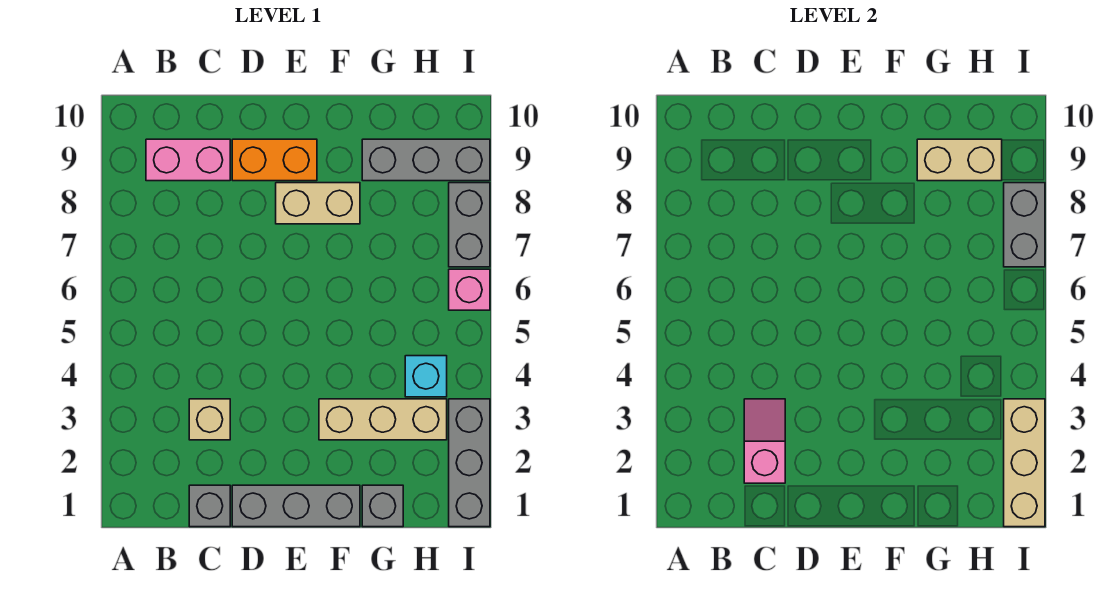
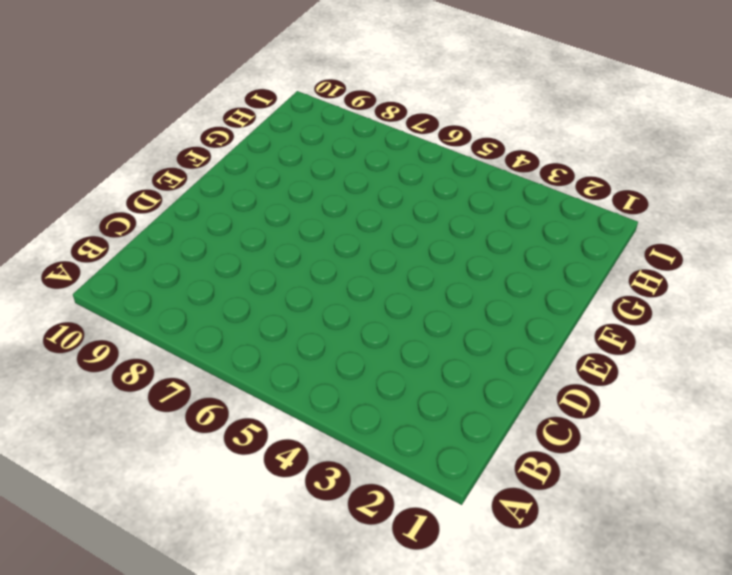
none -> pink 1x2 brick [146,139,230,181]
none -> grey 1x1 brick [189,485,230,527]
none -> tan 1x1 brick [189,399,230,440]

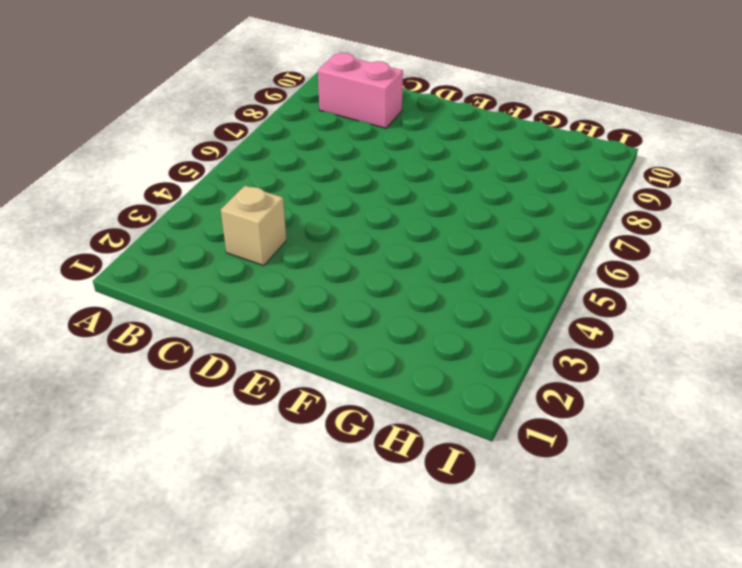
none -> grey 1x1 brick [189,485,230,527]
none -> grey 1x3 brick [232,485,360,527]
none -> orange 1x2 brick [232,139,317,181]

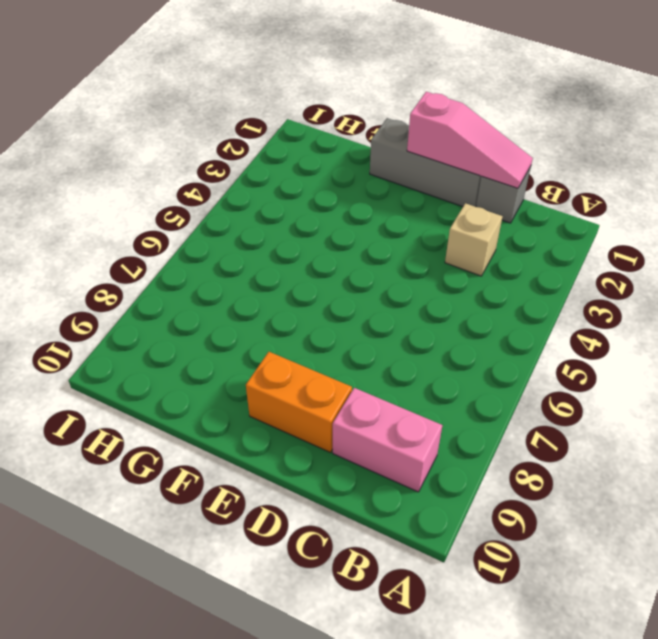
pink 1x3 slope [407,92,533,188] -> none
none -> tan 1x2 brick [276,183,360,224]
none -> tan 1x3 brick [319,399,447,440]
none -> grey 1x1 brick [362,485,403,527]

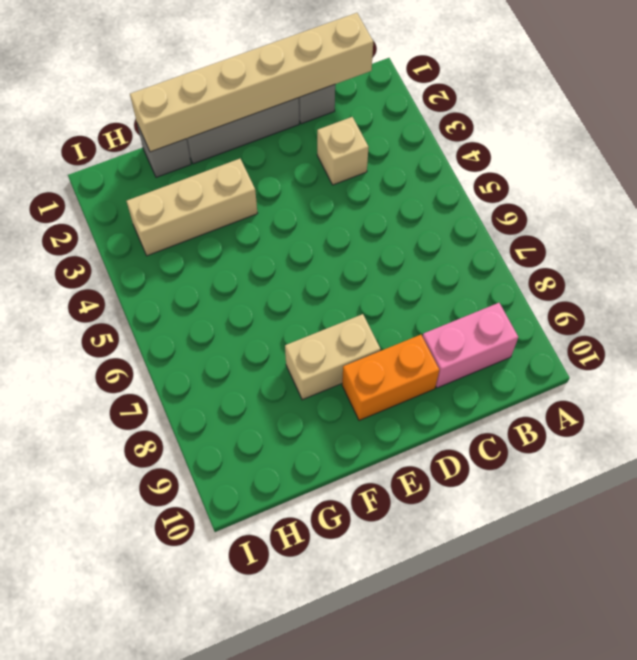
tan 1x6 brick [130,13,373,152] -> none
none -> grey 1x3 brick [362,139,490,181]
none -> cyan 1x1 brick [405,356,447,397]
none -> grey 1x3 brick [449,399,490,527]

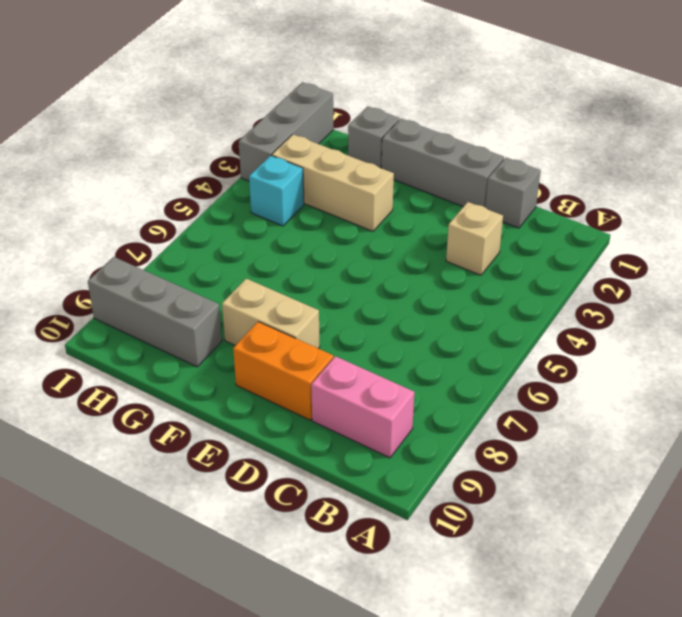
none -> pink 1x1 brick [449,269,490,310]
none -> grey 1x2 brick [449,183,490,267]
none -> pink 1x2 slope [744,399,785,483]

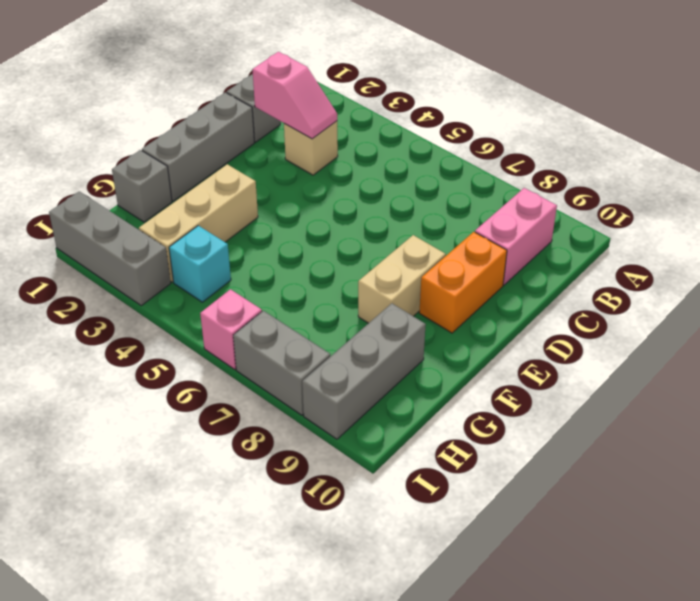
none -> tan 1x2 brick [917,139,1002,181]
none -> tan 1x3 brick [1004,399,1045,527]
none -> grey 1x2 brick [1004,183,1045,267]

